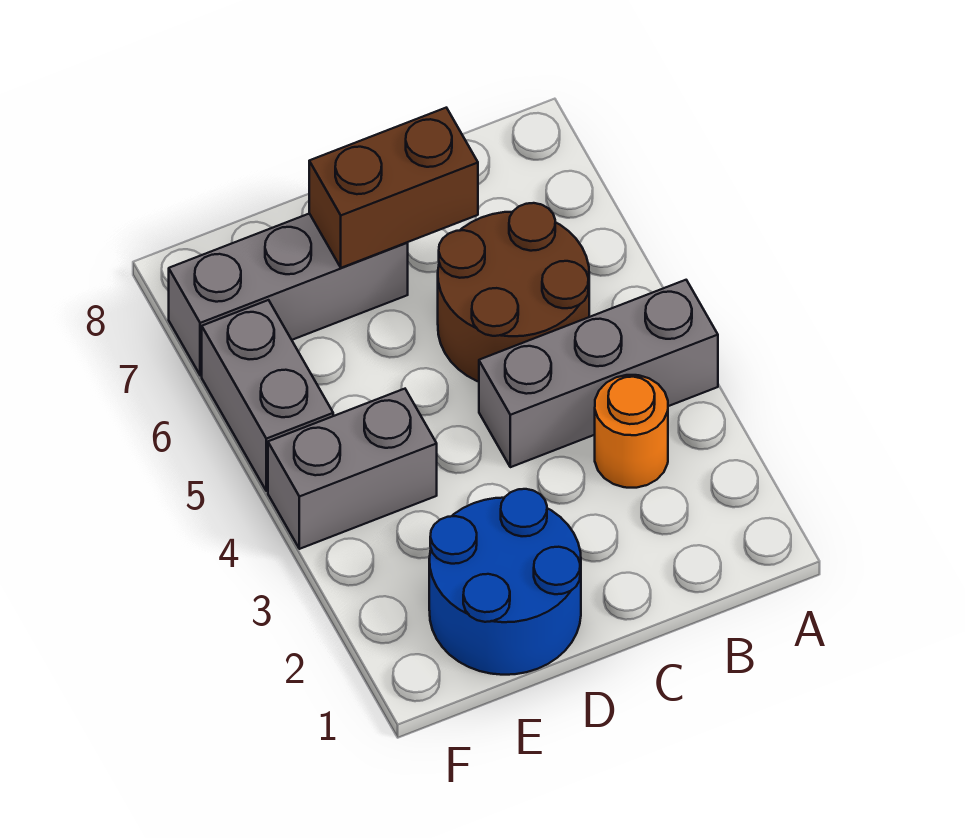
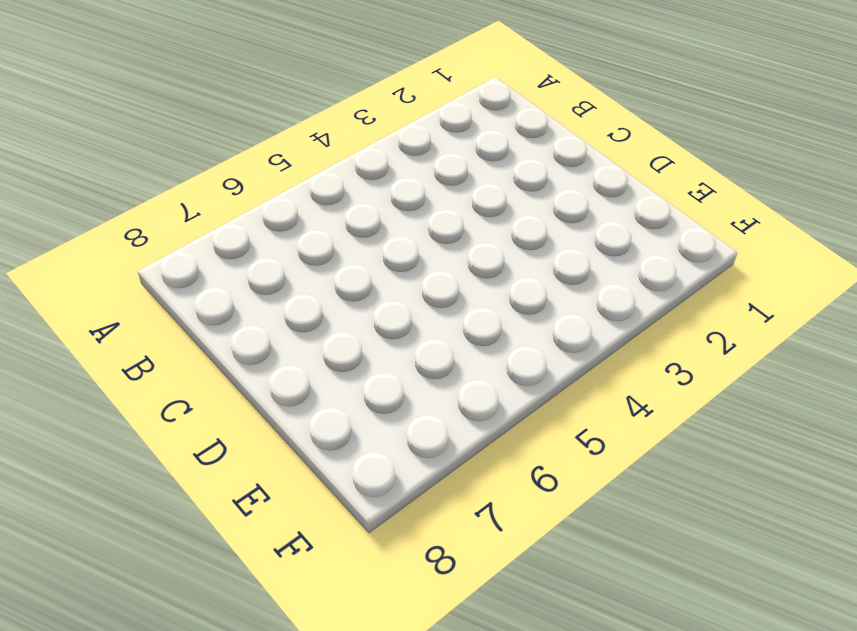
none -> grey 1x3 brick [479,280,718,467]
none -> orange 1x1 round brick [595,375,668,488]

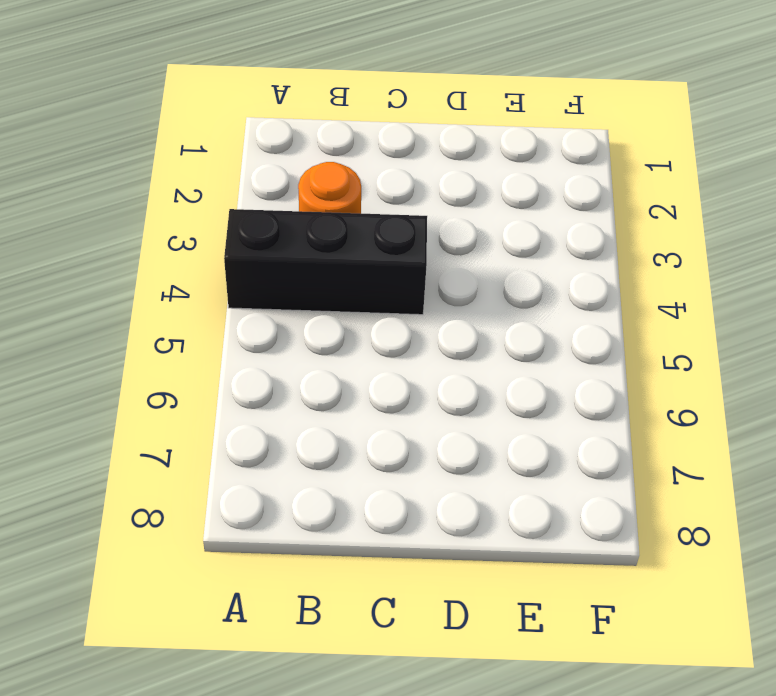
black 1x3 brick [224,209,427,315] -> grey 1x3 brick [479,280,718,467]
none -> brown 2x2 round brick [438,203,589,382]
none -> blue 2x2 round brick [429,489,581,675]

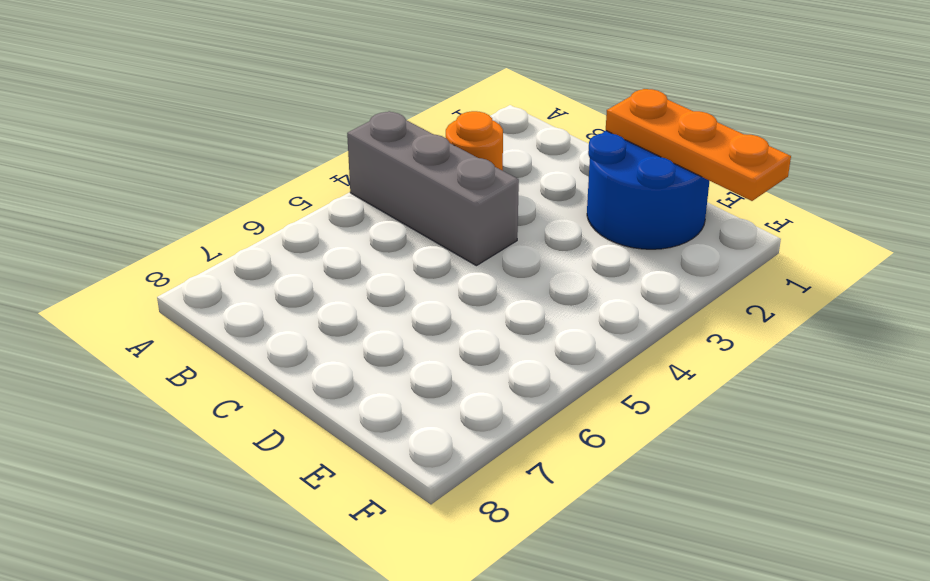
orange 1x3 plate [606,89,791,201] -> none
none -> brown 2x2 round brick [438,203,589,382]
none -> grey 1x3 brick [169,214,408,375]

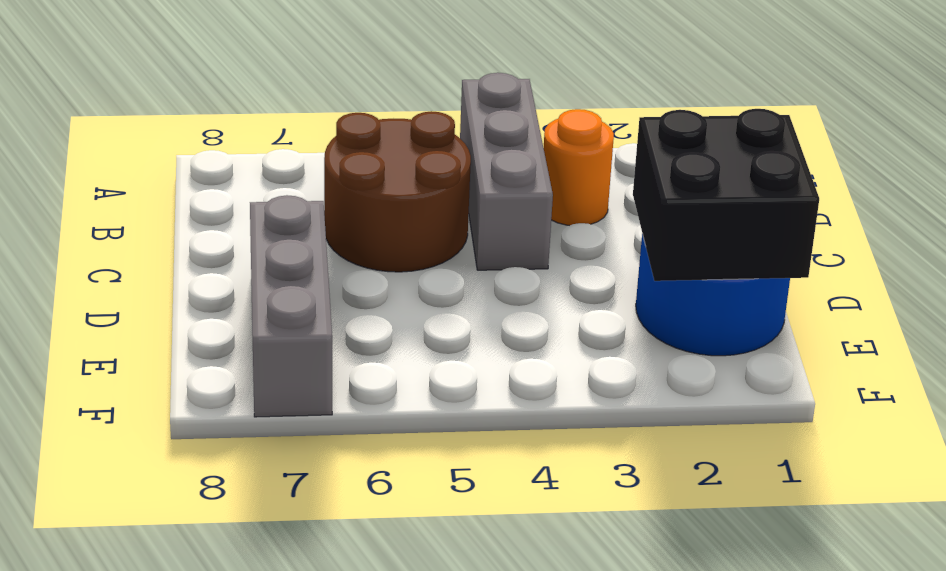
black 2x2 brick [633,109,819,281] -> none
none -> grey 1x2 brick [268,389,437,549]
none -> grey 1x2 brick [202,300,333,491]

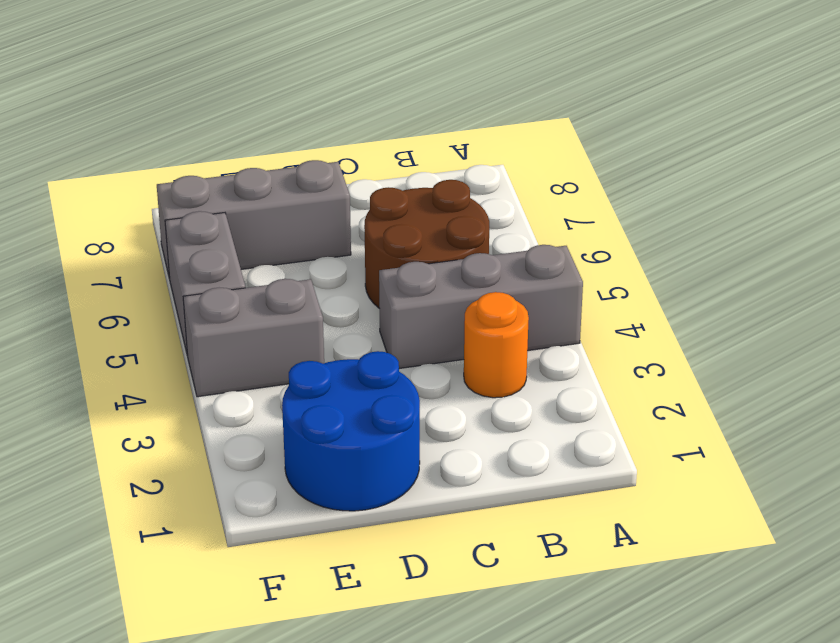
none -> brown 1x2 brick [309,108,478,268]

